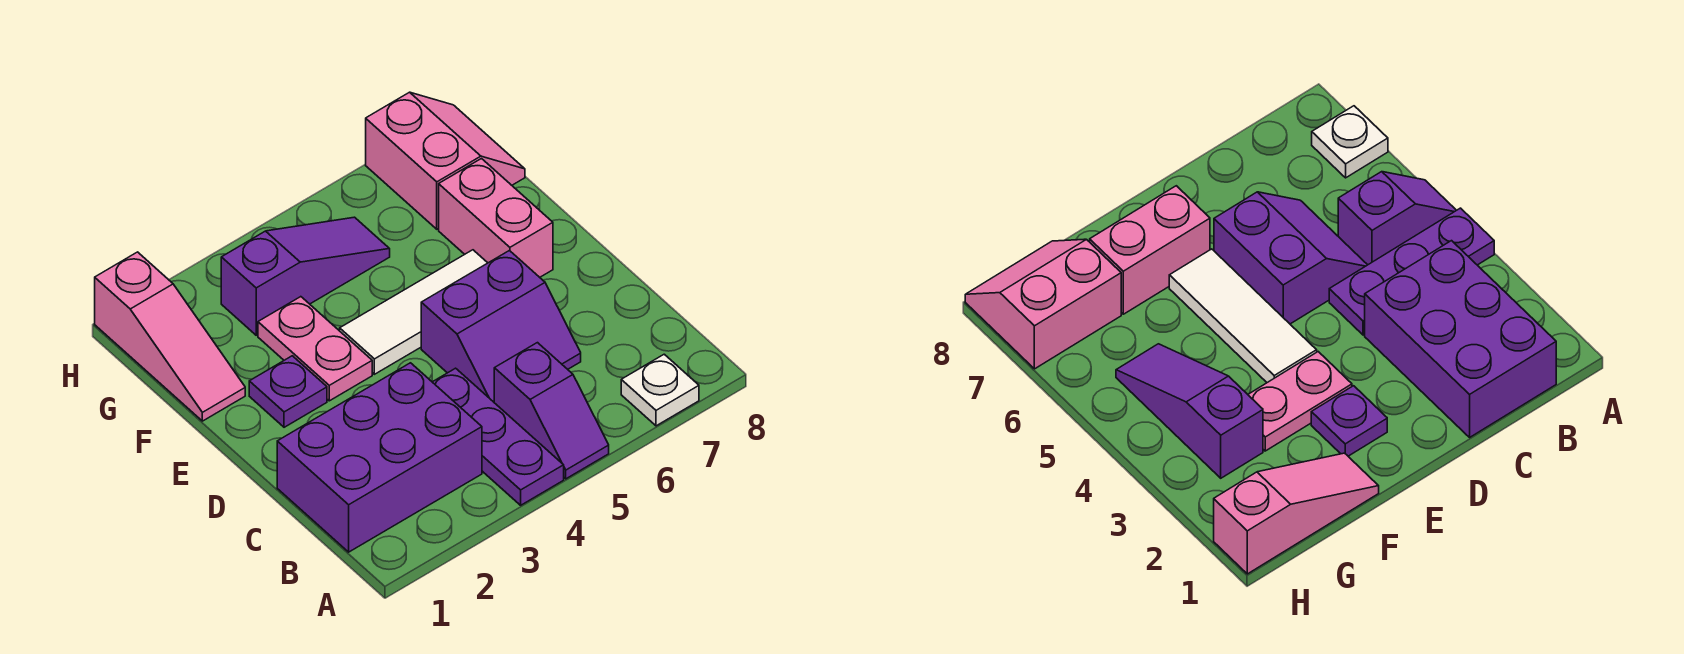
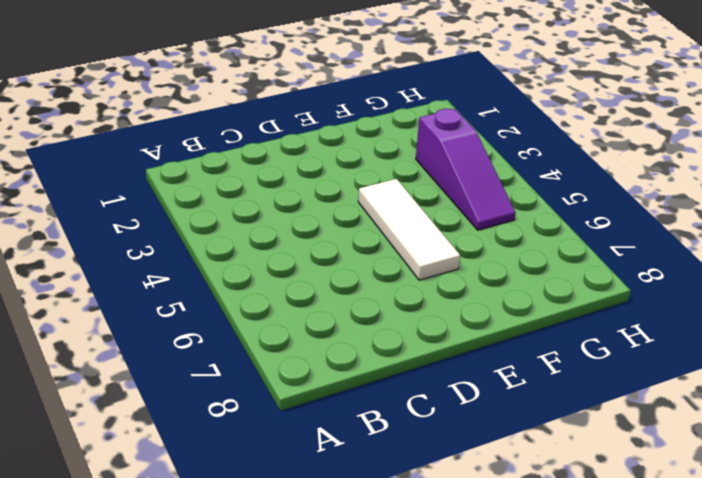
none -> purple 1x3 plate [433,368,564,505]
none -> purple 1x2 slope [494,343,609,479]
none -> white 1x1 plate [621,354,699,426]

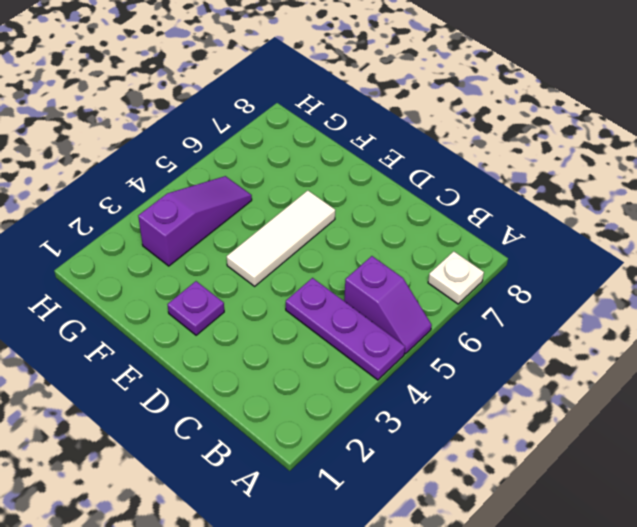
none -> purple 2x3 brick [277,363,482,552]
none -> purple 2x2 slope [421,251,581,402]
none -> pink 1x2 plate [258,297,372,401]

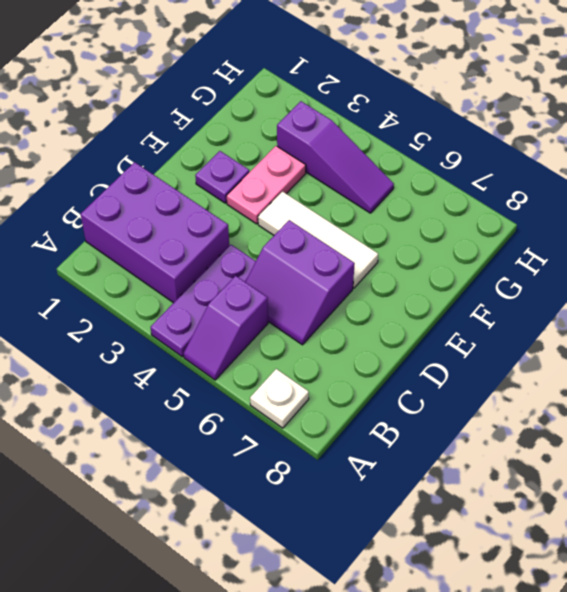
none -> pink 1x2 brick [439,159,553,277]
none -> pink 1x3 slope [95,252,245,421]
none -> pink 2x2 slope [366,92,525,229]

